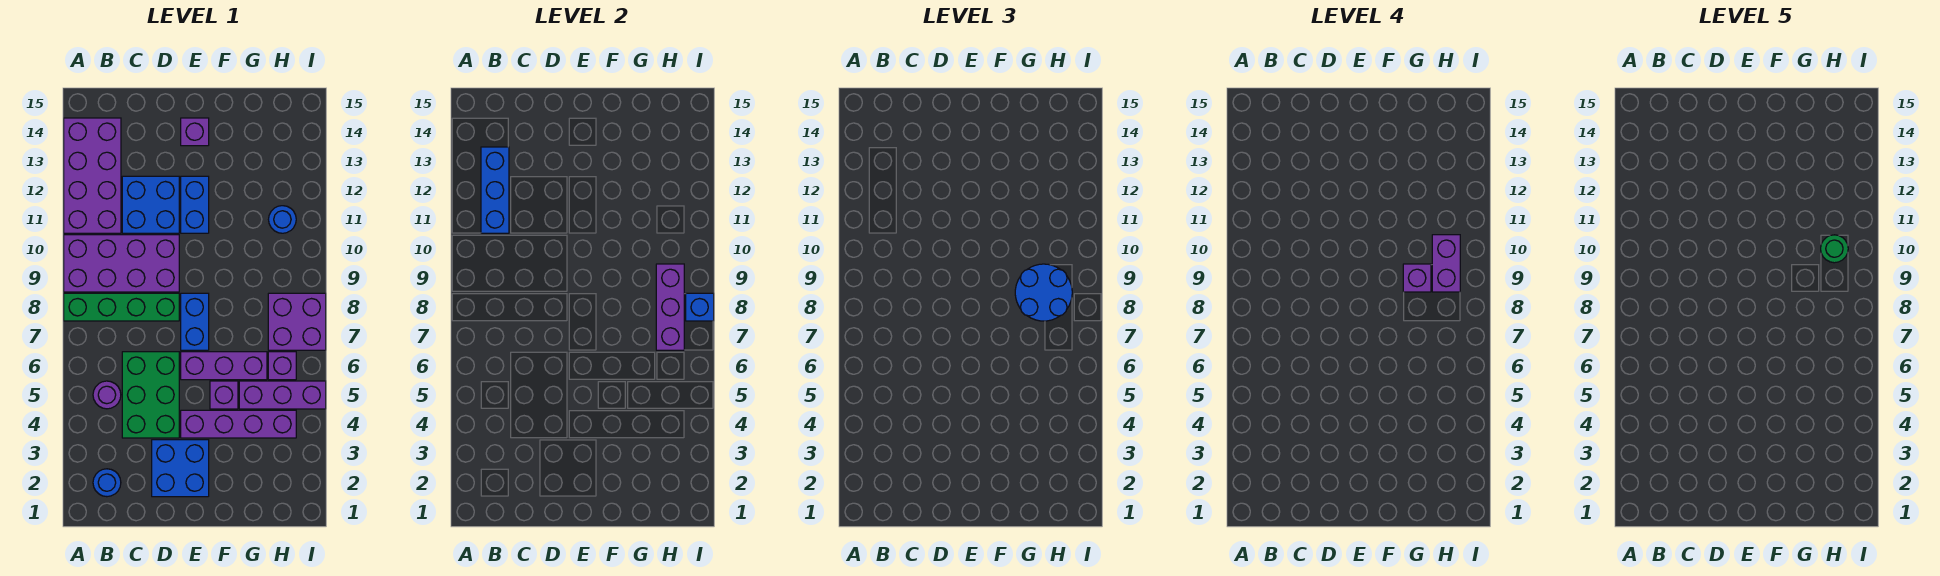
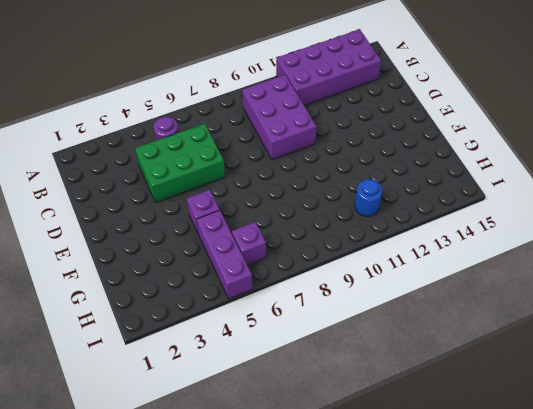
purple 2x3 brick [242,75,317,160] -> purple 2x4 brick [64,235,179,292]
none -> green 1x4 brick [64,293,179,321]
none -> blue 1x1 round brick [93,469,121,497]
none -> blue 2x2 brick [122,176,179,233]

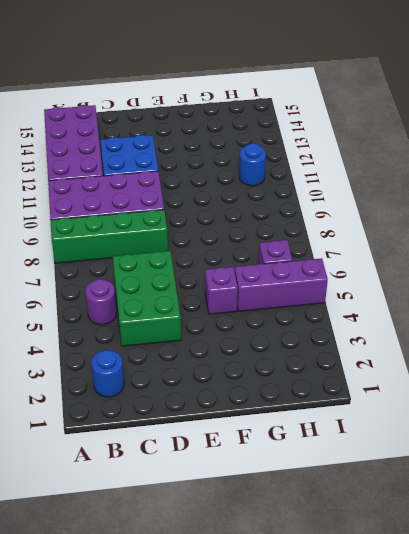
none -> blue 2x2 brick [152,440,209,497]
none -> purple 1x4 brick [181,410,296,438]
none -> purple 1x3 brick [181,352,267,380]

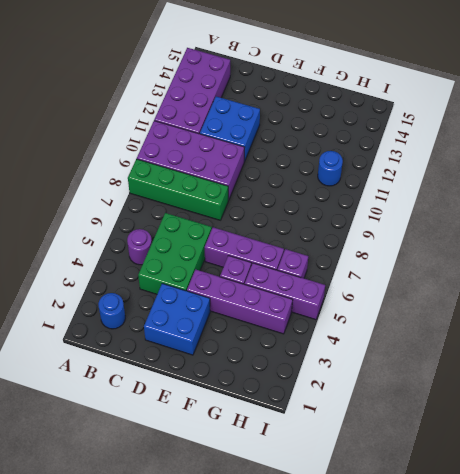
none -> blue 1x2 brick [181,293,209,350]
none -> blue 1x2 brick [181,176,209,233]
none -> purple 1x1 brick [181,118,209,146]

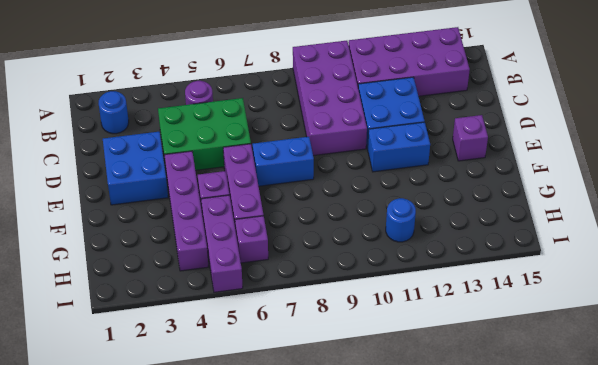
none -> green 1x4 brick [64,293,179,321]
none -> purple 2x2 brick [268,293,326,350]
none -> blue 1x3 brick [481,147,509,233]

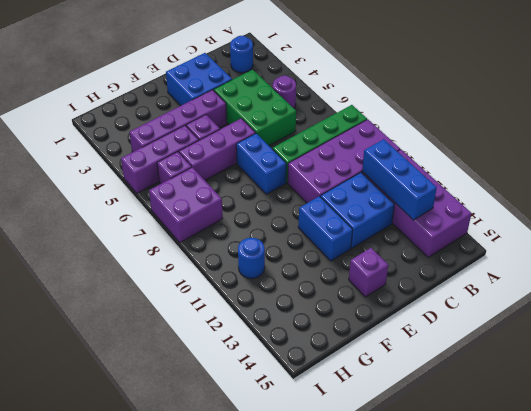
none -> purple 1x3 brick [656,264,684,350]
none -> blue 1x1 brick [686,293,714,321]
none -> blue 2x2 round brick [1015,264,1072,321]

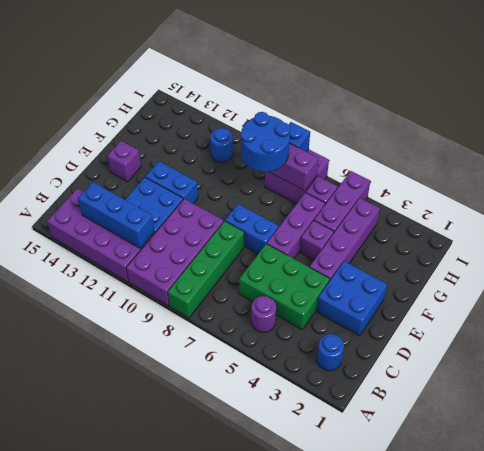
none -> purple 1x1 brick [1403,264,1431,292]
none -> purple 1x2 brick [1432,235,1460,292]
none -> green 1x1 round brick [1821,235,1848,263]

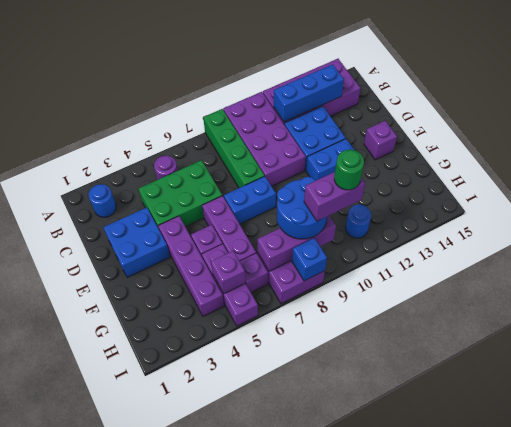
purple 1x1 brick [211,251,245,294] -> purple 1x1 brick moved to [1403,264,1431,292]

